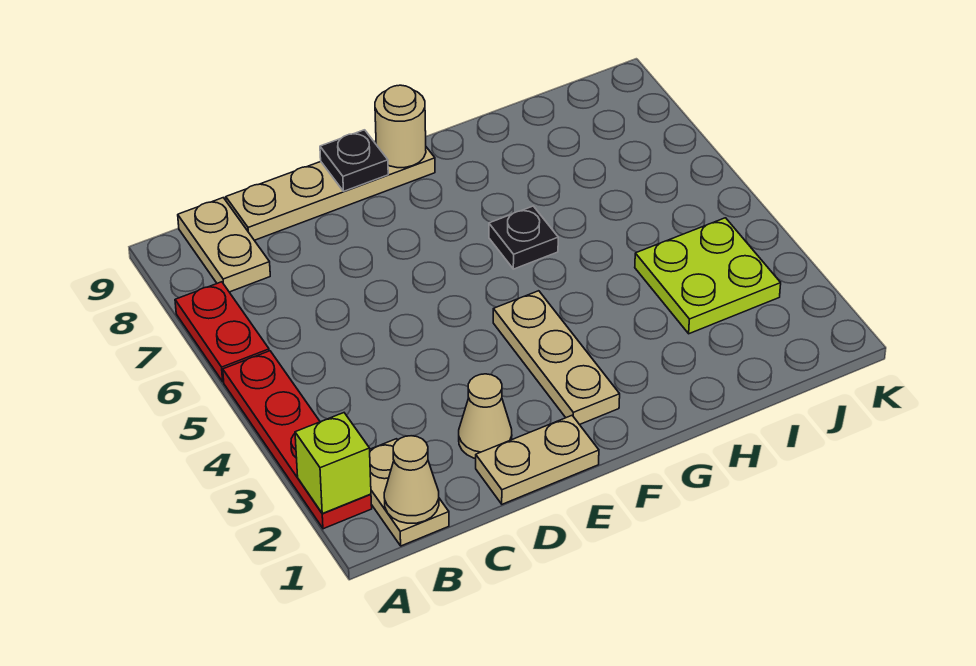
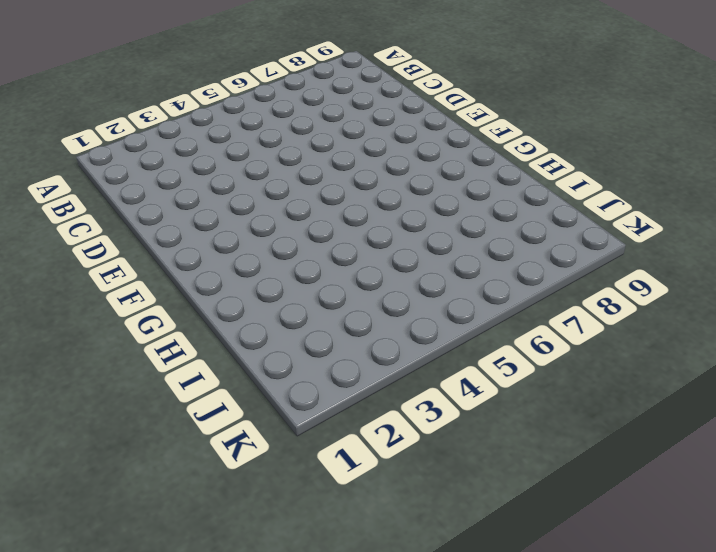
none -> red 1x4 plate [223,351,372,529]
none -> red 1x2 plate [175,282,269,382]
none -> tan 1x2 plate [370,439,449,546]

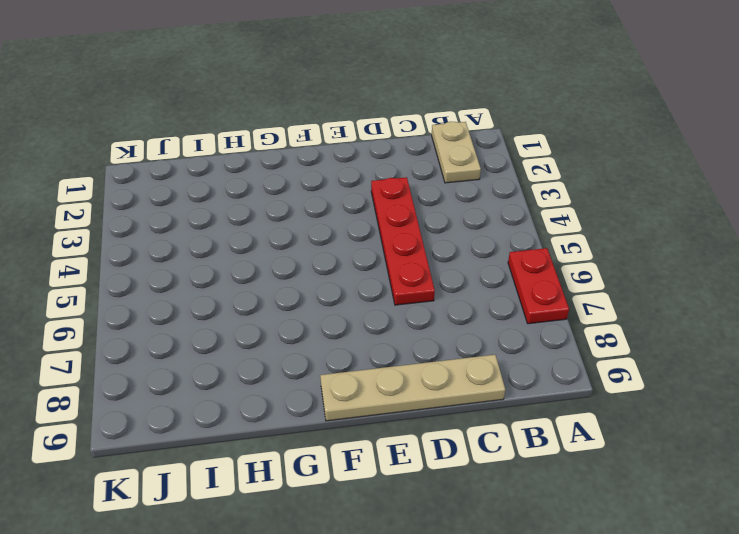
red 1x4 plate [371,177,435,305] -> red 1x4 plate moved to [223,351,372,529]
none -> tan 1x2 plate [178,198,270,292]
none -> tan 1x2 plate [476,416,599,504]
none -> tan 1x1 cone [459,374,512,459]

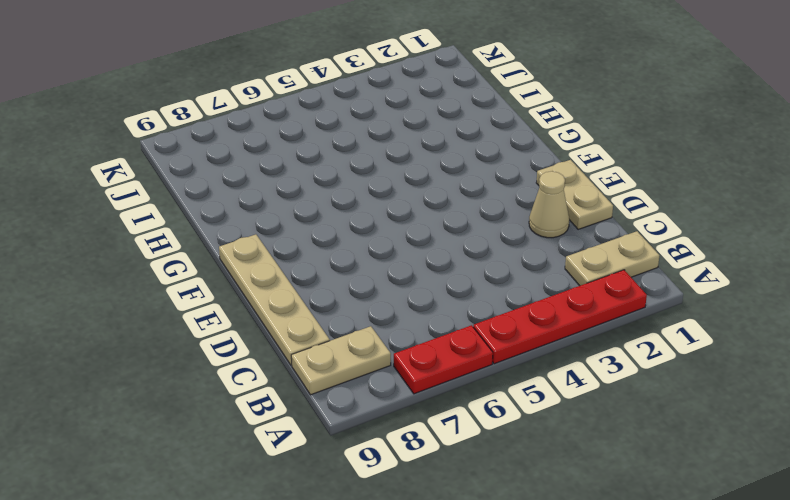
none -> tan 1x3 plate [493,291,620,425]
none -> black 1x1 plate [489,206,558,269]
none -> lime 2x2 plate [635,218,781,334]

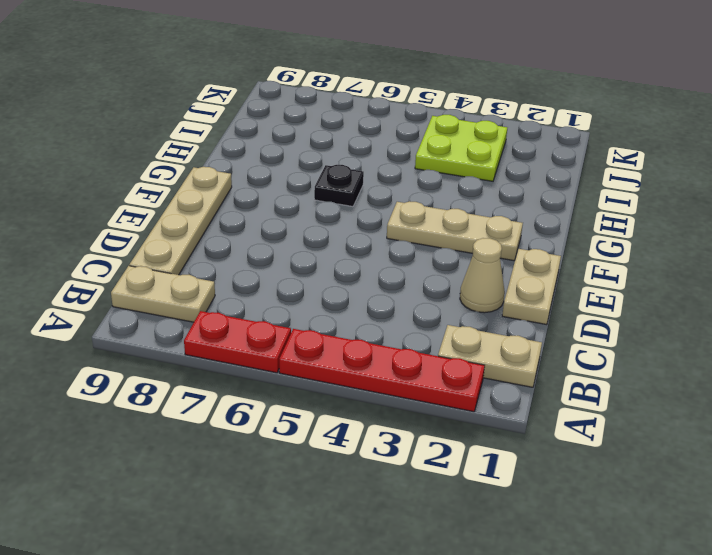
none -> lime 1x1 brick [295,413,371,514]
none -> tan 1x1 cone [384,436,439,523]
none -> black 1x1 plate [320,130,388,191]

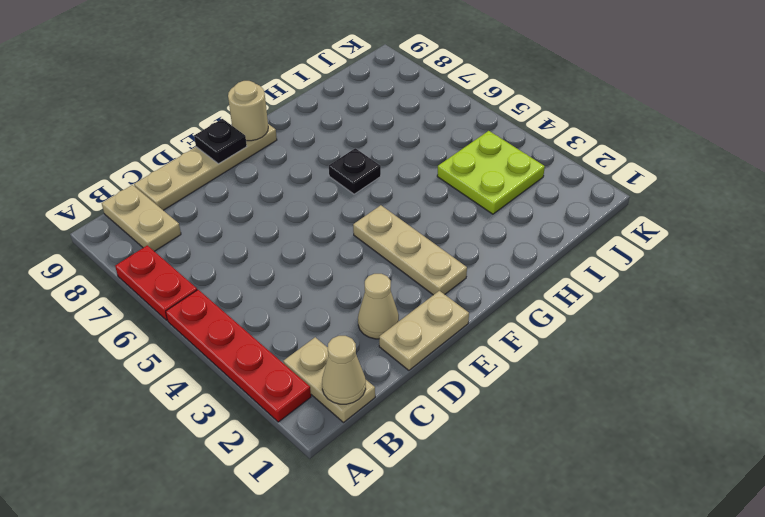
none -> lime 1x1 brick [295,413,371,514]

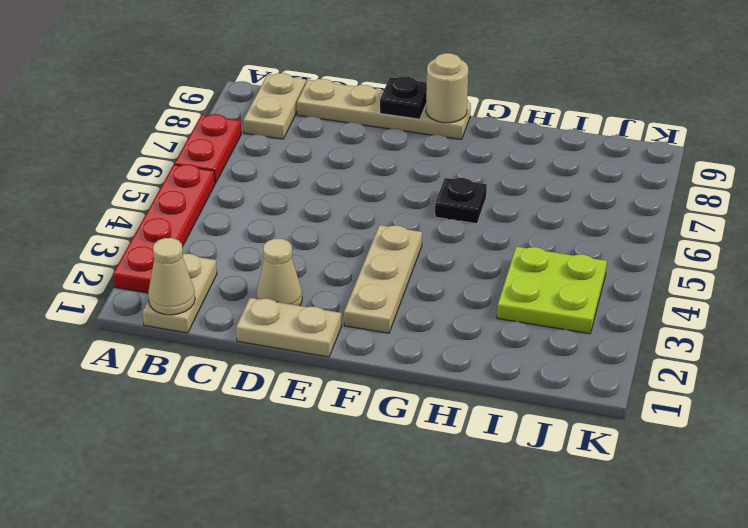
none -> lime 1x1 brick [295,413,371,514]

